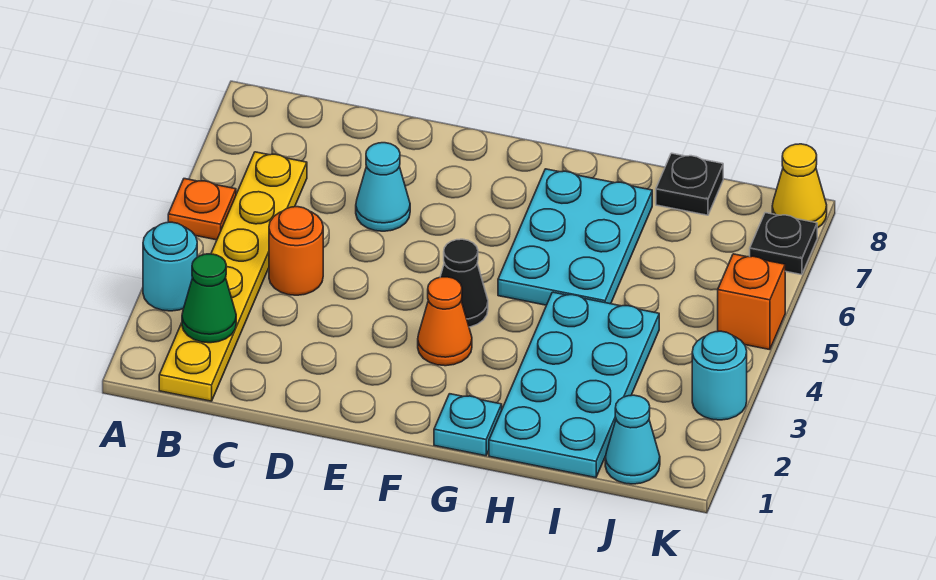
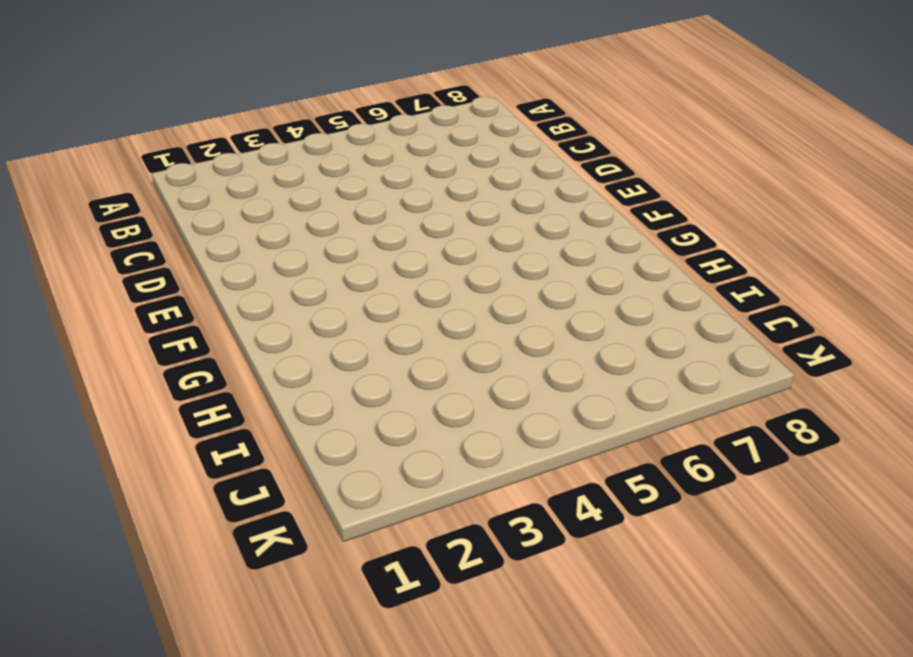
none -> cyan 1x1 round brick [143,222,197,311]
none -> orange 1x1 plate [168,179,236,240]
none -> yellow 1x6 plate [159,152,307,401]

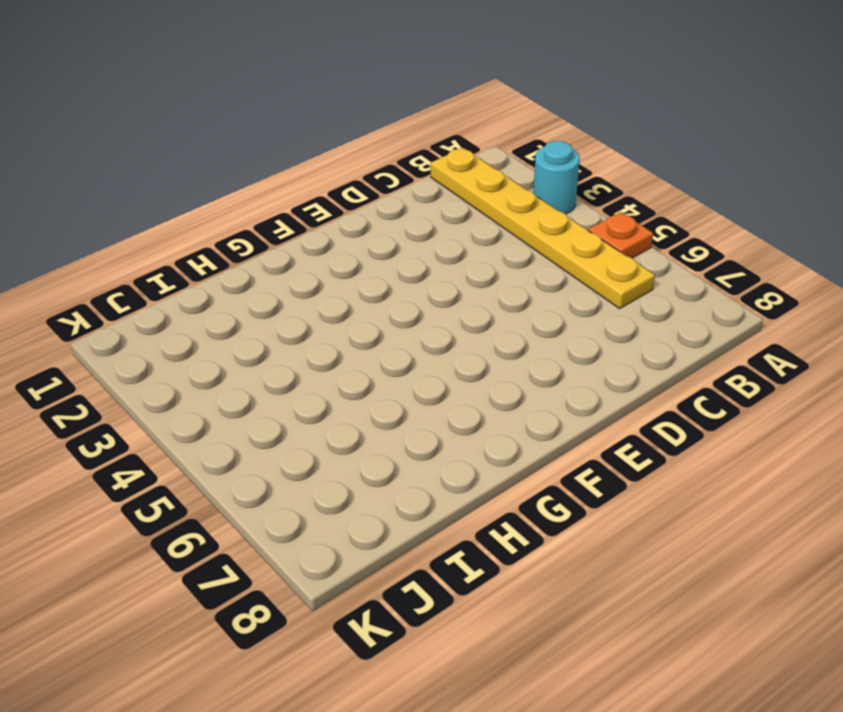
none -> orange 1x1 round brick [269,207,323,295]
none -> cyan 1x1 cone [356,143,410,231]
none -> orange 1x1 cone [418,277,472,366]

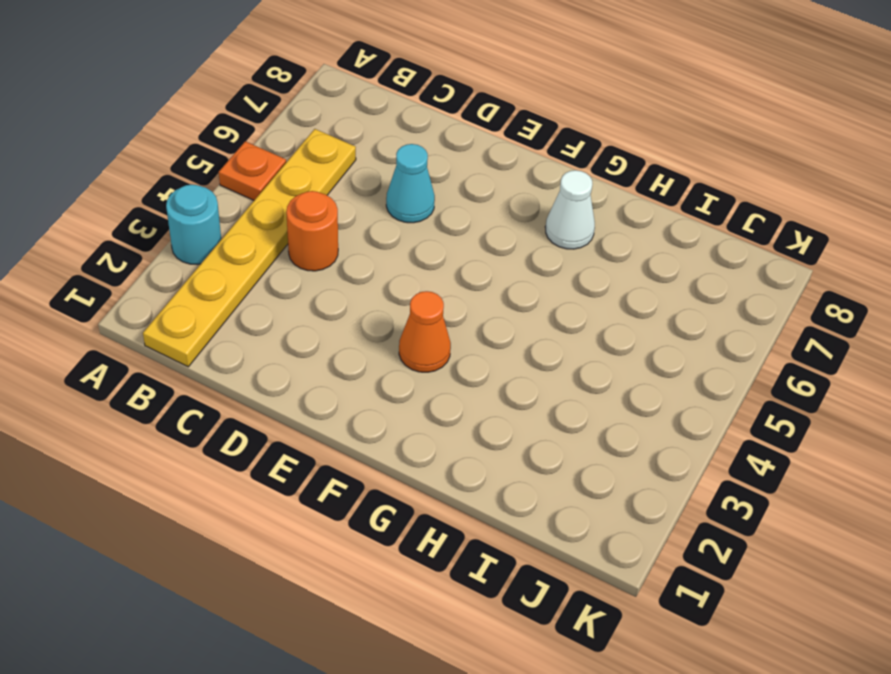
white 1x1 cone [545,170,595,249] -> cyan 2x3 plate [498,169,652,305]
none -> black 1x1 cone [440,239,488,327]
none -> cyan 1x1 plate [434,394,502,456]
none -> cyan 2x4 plate [489,292,659,478]

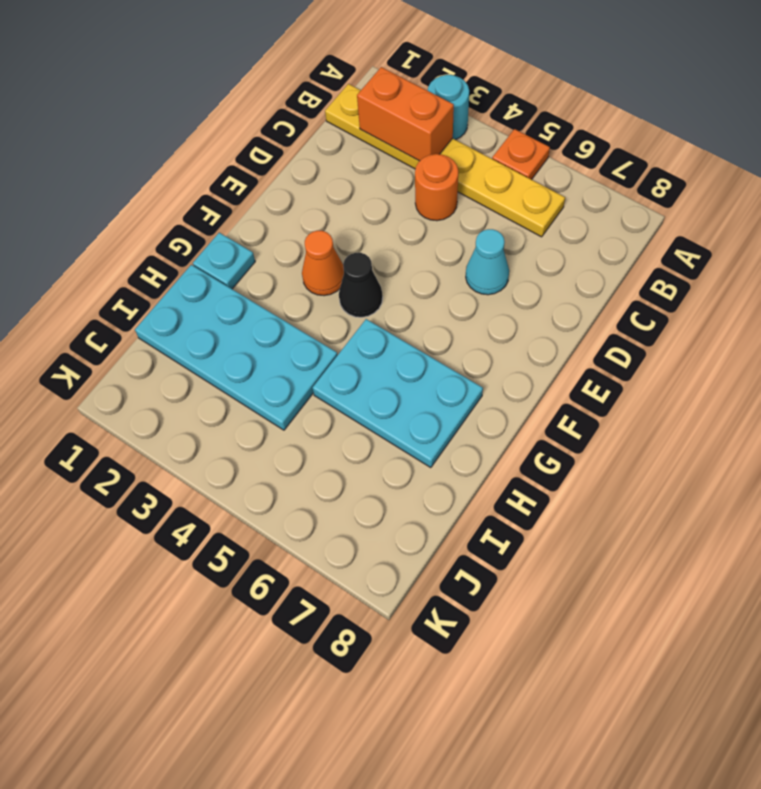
orange 1x2 brick [357,67,454,161] -> green 1x1 cone [182,254,236,343]
none -> black 1x1 plate [656,153,723,215]
none -> cyan 1x1 cone [605,395,660,484]
none -> cyan 1x1 round brick [692,331,747,420]

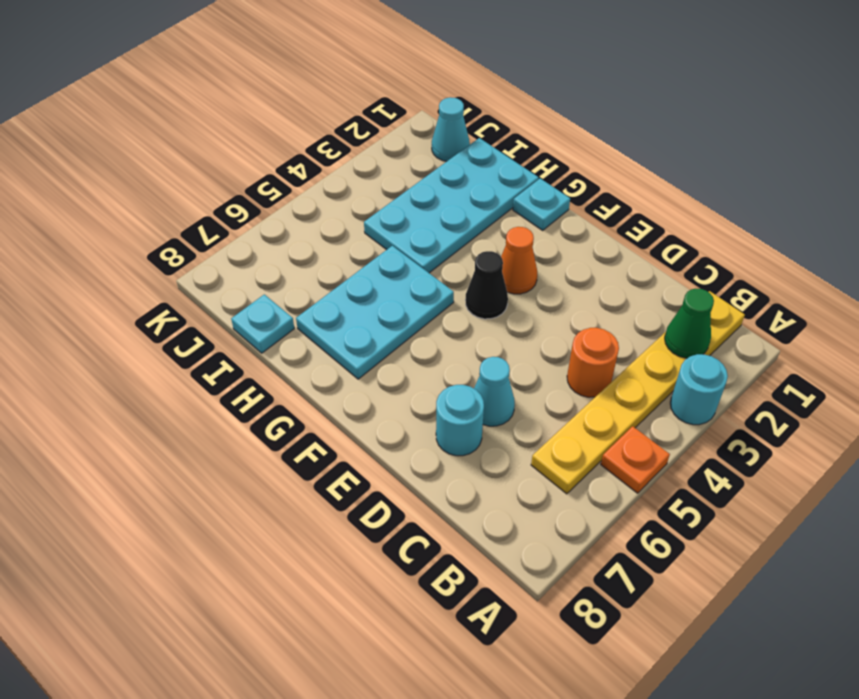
cyan 1x1 round brick [436,385,484,456] -> cyan 1x1 round brick moved to [692,331,747,420]
cyan 1x1 plate [231,294,294,353] -> black 1x1 plate [656,153,723,215]
none -> orange 1x1 brick [718,254,785,350]
none -> black 1x1 plate [750,213,817,275]
none -> yellow 1x1 cone [772,144,827,228]

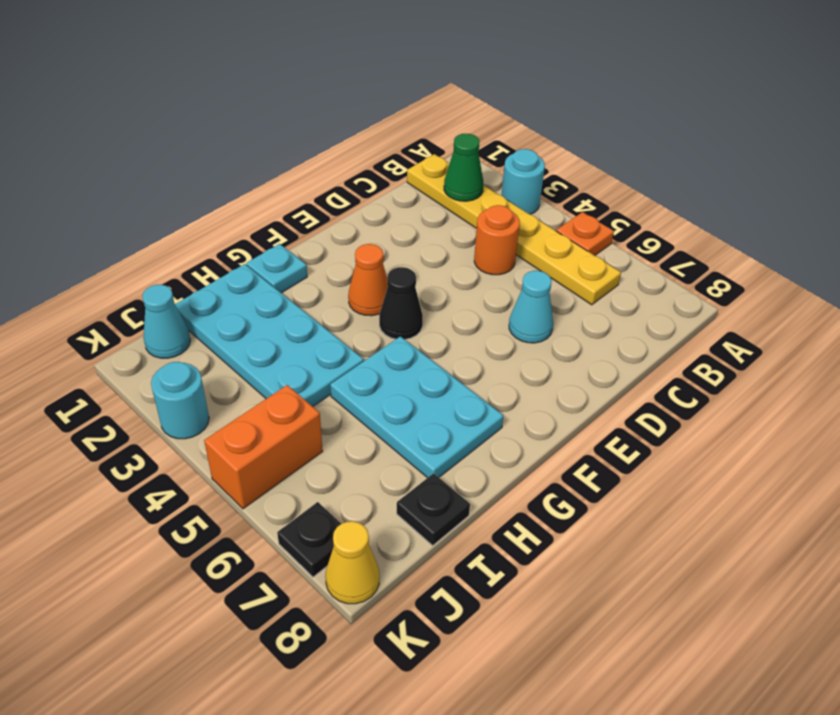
orange 1x2 brick [204,385,323,509] -> orange 1x1 brick [718,254,785,350]

